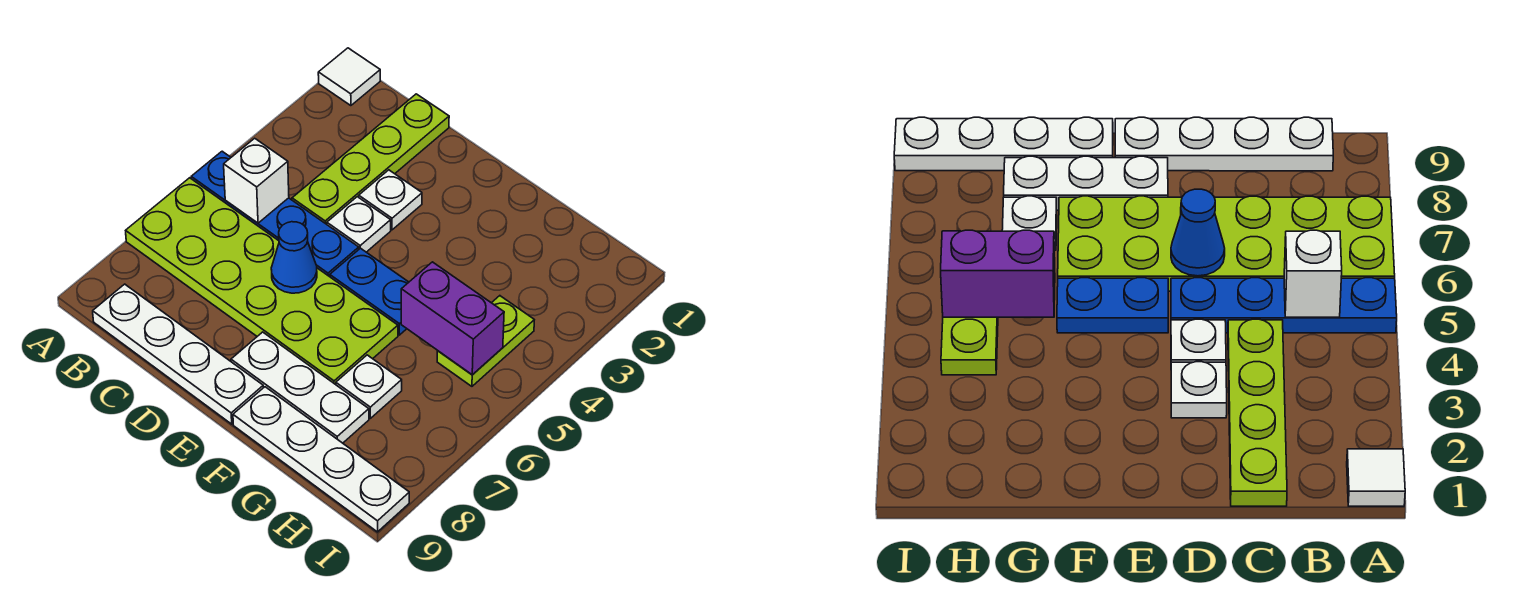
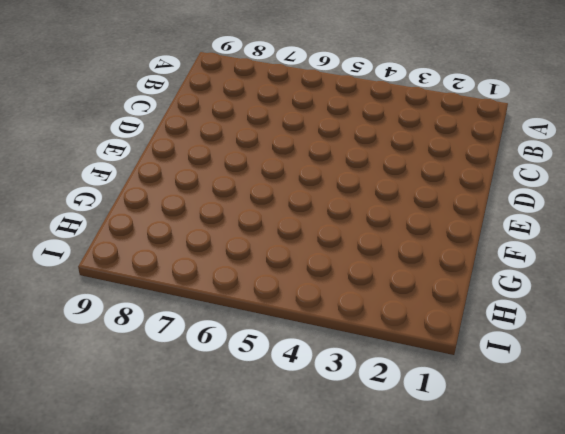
none -> white 1x1 tile [318,48,380,106]
none -> blue 1x4 plate [191,151,359,277]
none -> lime 2x6 plate [126,178,398,385]

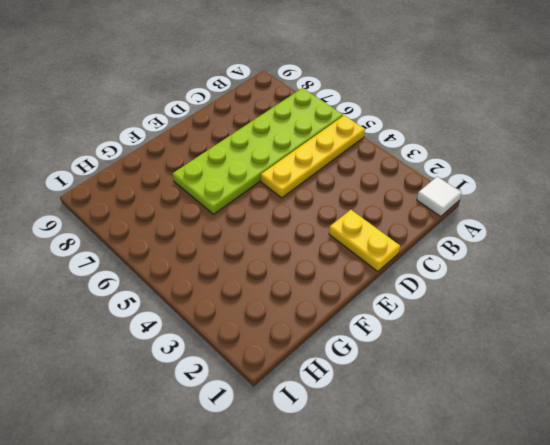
yellow 1x4 plate [261,115,365,198] -> blue 1x4 plate [191,151,359,277]
yellow 1x2 plate [329,210,400,272] -> none
none -> white 1x4 plate [93,284,263,424]
none -> lime 1x4 plate [292,94,449,224]
none -> white 1x1 plate [359,170,422,230]

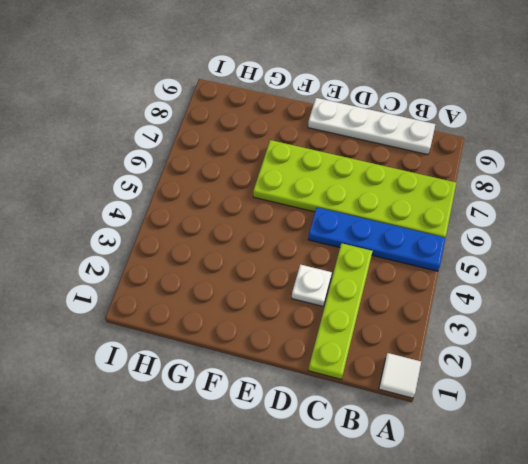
none -> white 1x1 plate [327,197,391,252]
none -> blue 1x2 plate [330,248,409,335]
none -> white 1x3 plate [231,332,369,443]

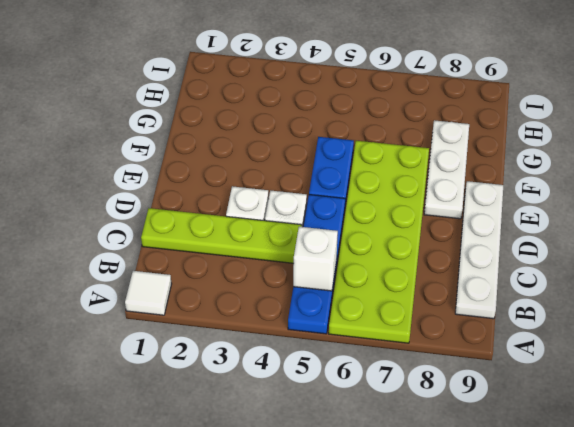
none -> white 1x4 plate [233,387,409,532]
none -> white 1x1 plate [336,355,402,418]
none -> lime 1x2 plate [437,296,534,386]

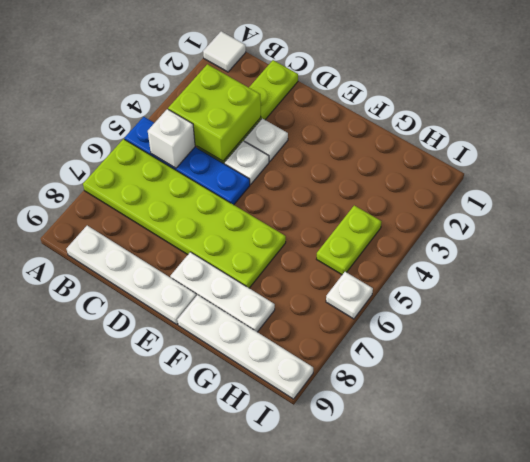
lime 2x2 brick [168,64,261,161] -> none
white 1x1 plate [326,272,373,319] -> white 1x1 plate moved to [336,355,402,418]
none -> blue 1x2 plate [330,248,409,335]
none -> blue 1x1 cone [271,222,317,293]
none -> purple 1x2 brick [401,262,504,375]

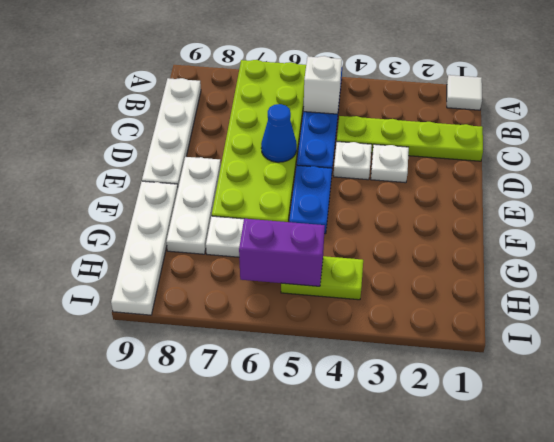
purple 1x2 brick [239,219,325,286] -> purple 1x2 brick turned to [401,262,504,375]

